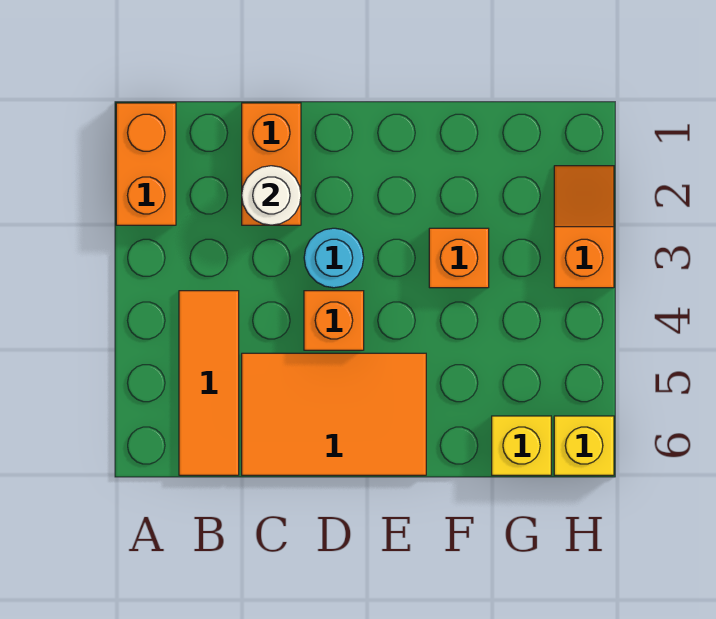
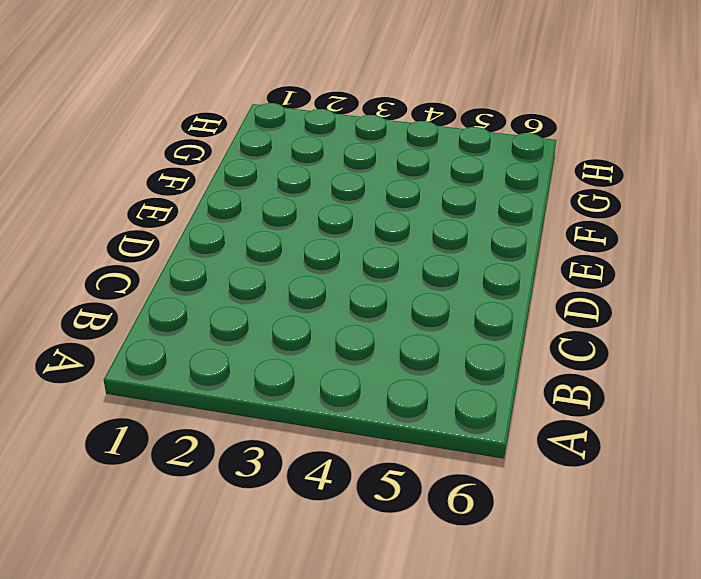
none -> orange 1x2 brick [116,103,176,225]
none -> orange 1x3 tile [179,291,239,475]

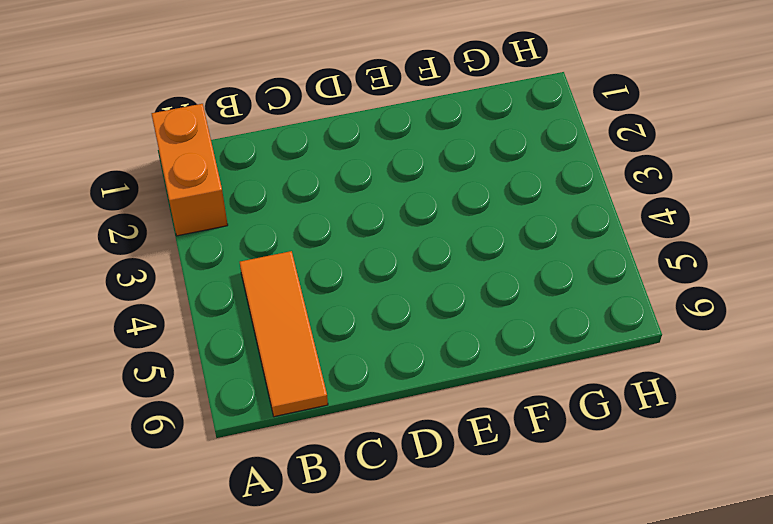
none -> orange 1x2 brick [242,103,301,225]
none -> orange 2x3 tile [242,353,426,475]

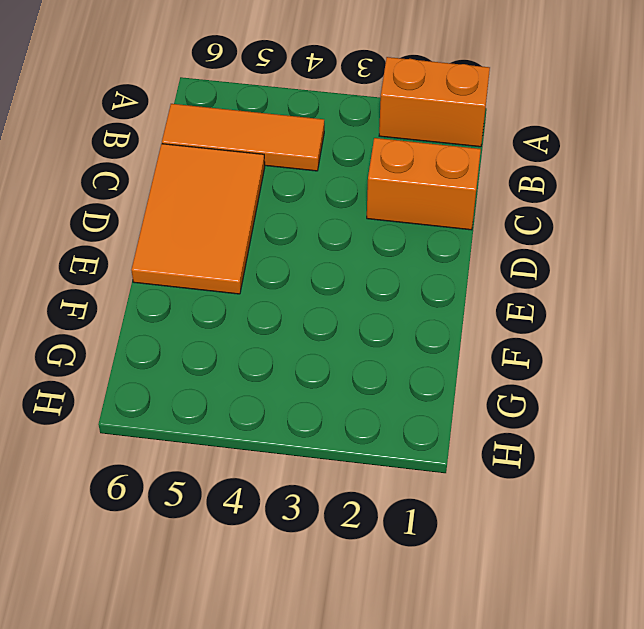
none -> cyan 1x1 round brick [304,228,364,288]
none -> orange 1x1 brick [304,291,364,350]

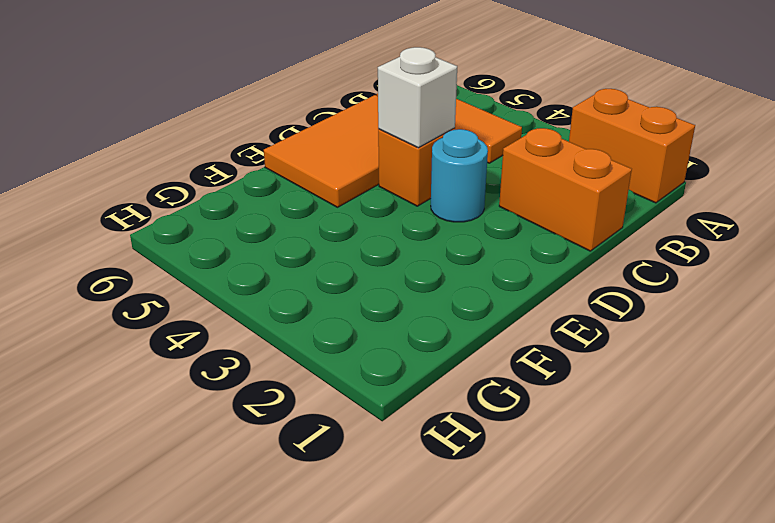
white 1x1 brick [378,47,457,148] -> none
none -> orange 1x1 brick [429,228,489,288]
none -> yellow 1x1 brick [492,416,551,475]

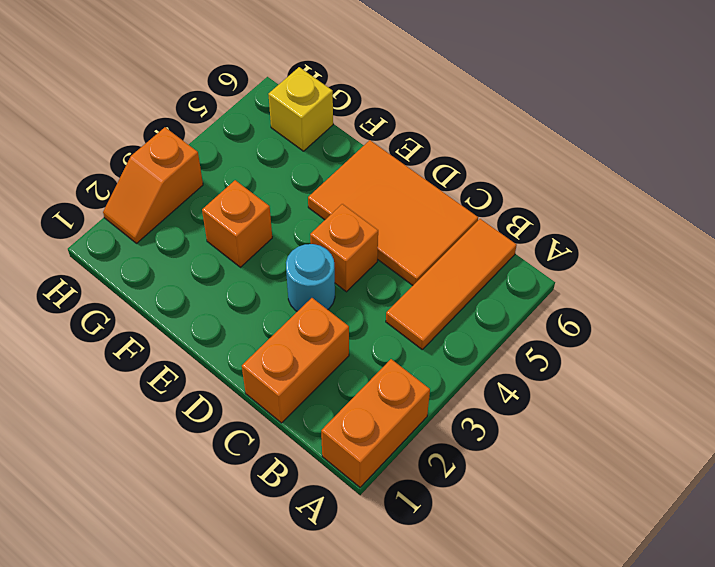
none -> yellow 1x1 brick [554,416,614,475]
none -> white 1x1 round brick [242,166,301,225]

